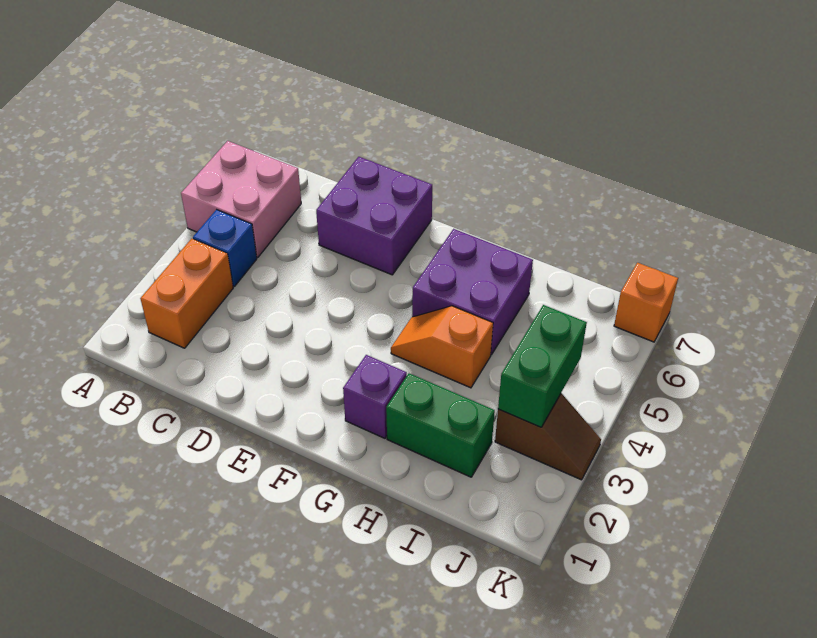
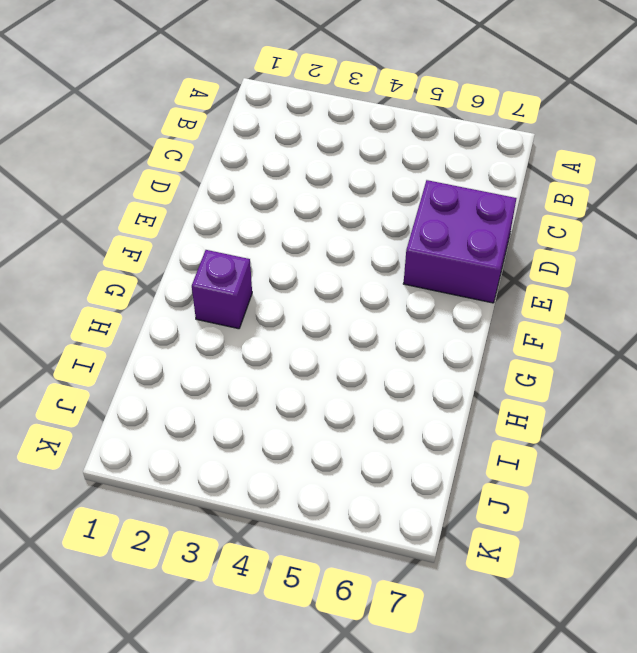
none -> pink 2x2 brick [181,141,301,257]
none -> orange 1x2 brick [140,239,233,348]

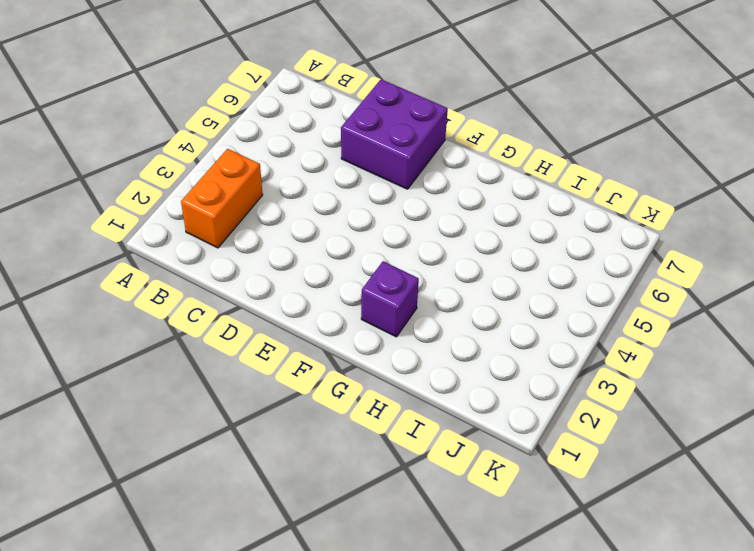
none -> pink 2x2 brick [181,141,301,257]
none -> blue 1x1 brick [193,210,257,286]

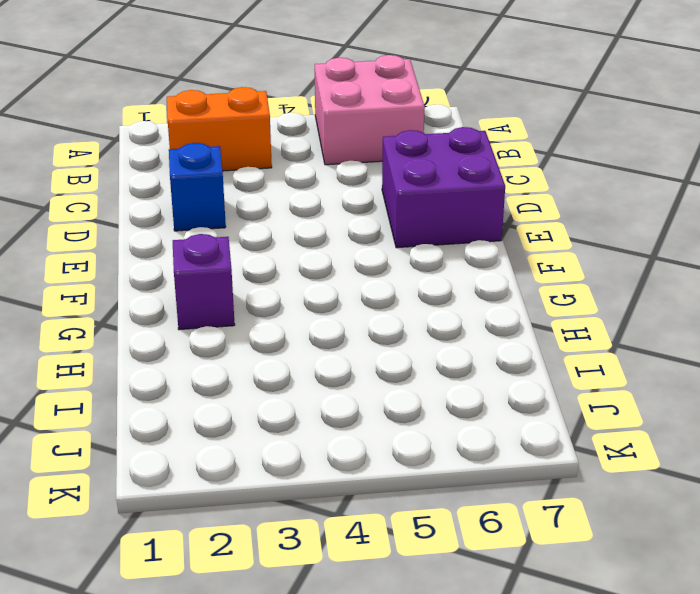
blue 1x1 brick [169,143,226,231] -> blue 1x1 brick moved to [193,210,257,286]
none -> orange 1x2 slope [391,306,493,388]
none -> purple 2x2 brick [412,229,533,355]

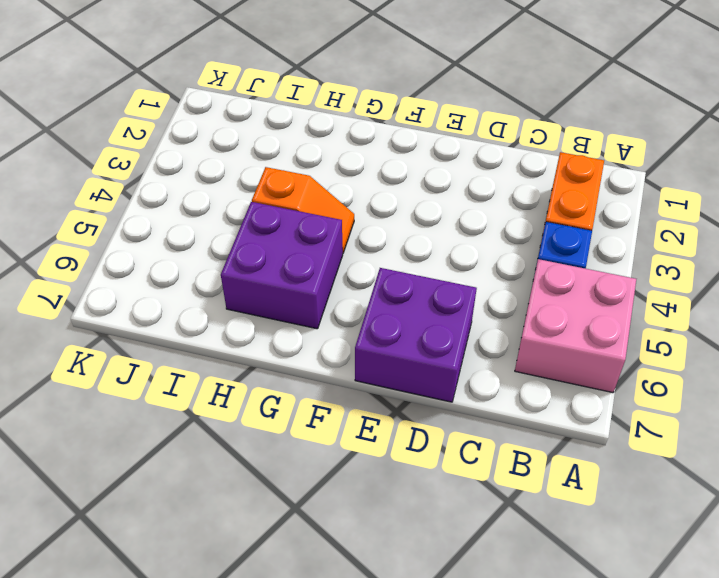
none -> purple 1x1 brick [343,355,407,438]
none -> green 1x2 brick [386,373,495,477]

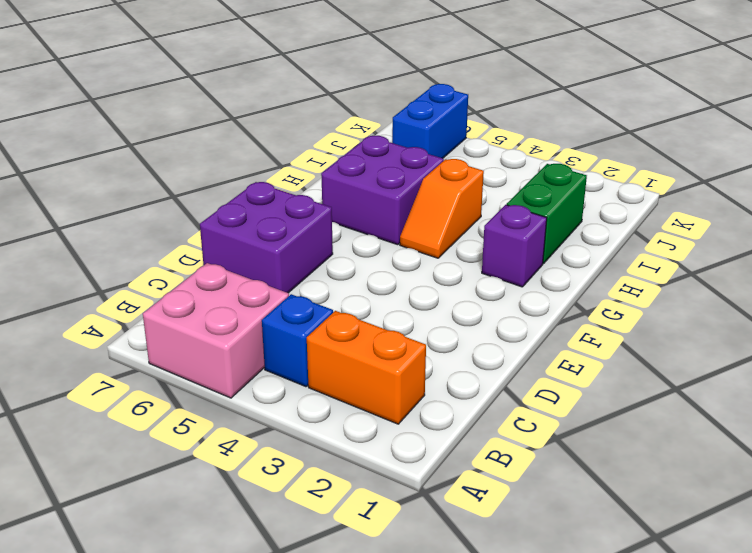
blue 1x2 brick [392,84,468,158] -> none
none -> brown 1x2 slope [495,394,601,480]
none -> orange 1x1 brick [614,263,678,342]

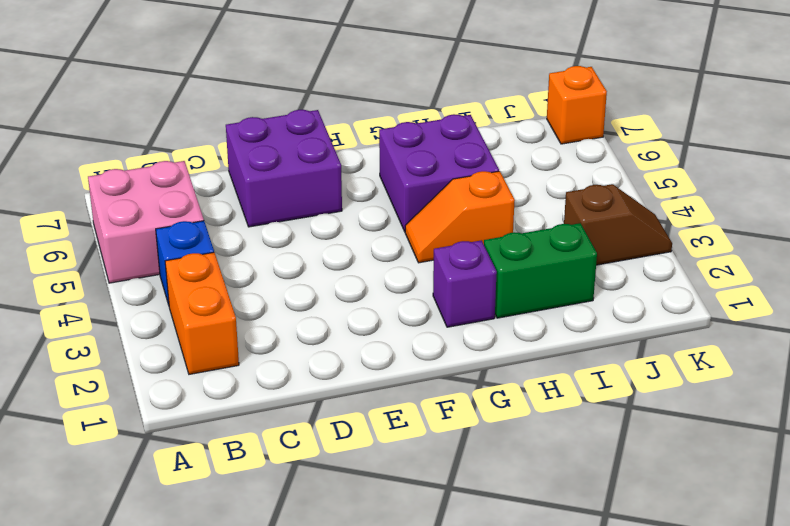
none -> green 1x2 brick [498,305,587,427]

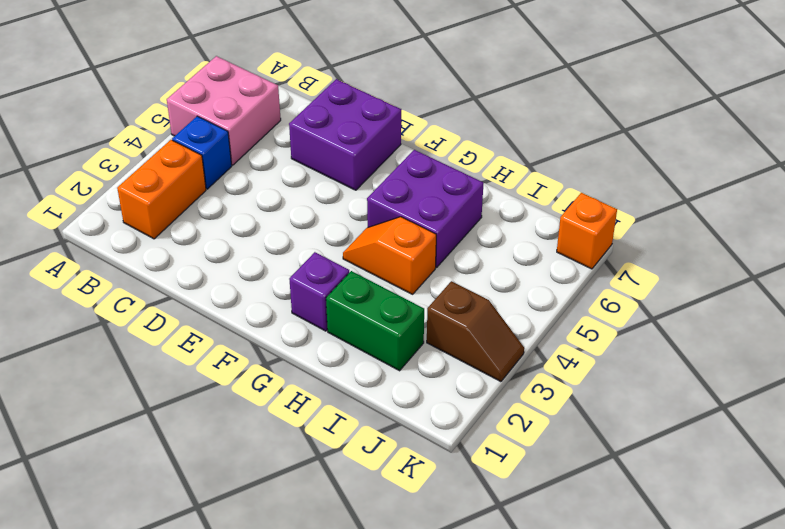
none -> green 1x2 brick [498,305,587,427]

